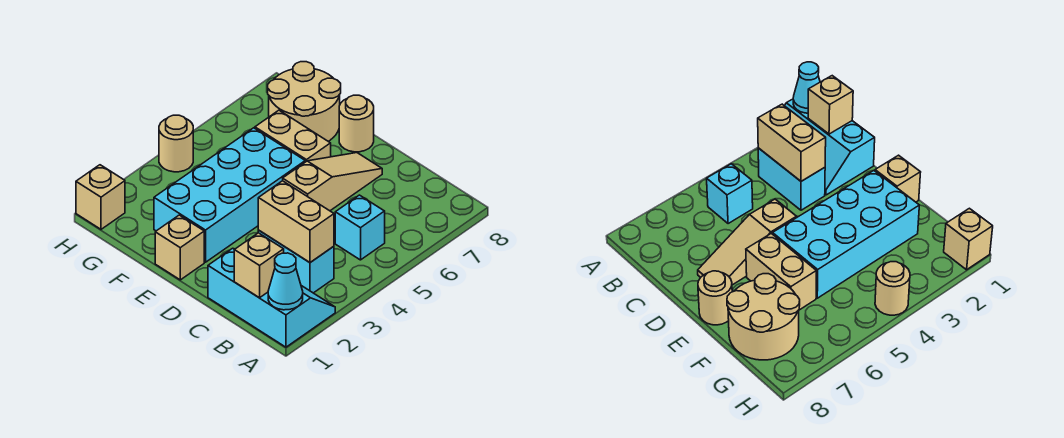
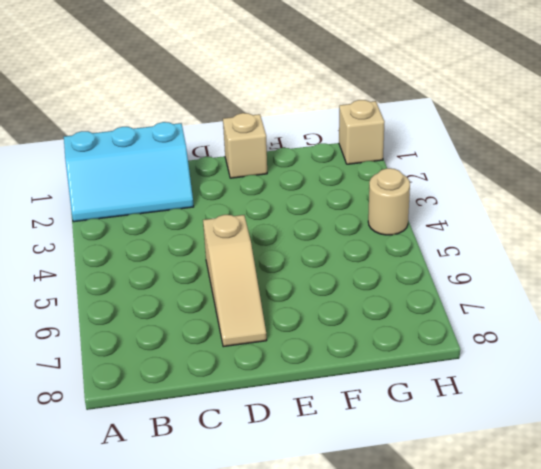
none -> cyan 1x2 brick [258,230,334,293]
none -> cyan 1x1 brick [335,195,385,260]
none -> cyan 2x4 brick [154,128,305,262]

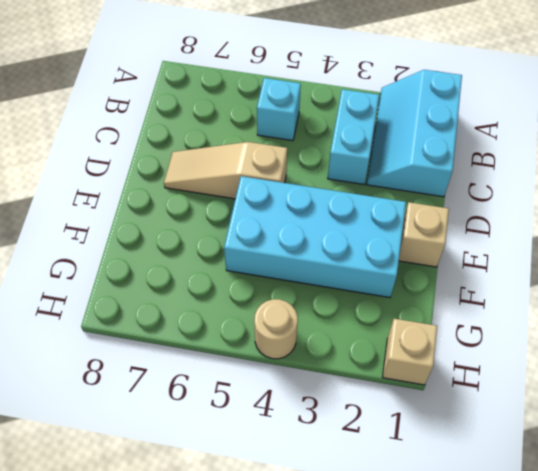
none -> tan 1x2 brick [255,110,331,162]
none -> tan 1x1 round brick [339,95,374,152]
none -> tan 2x2 round brick [268,62,341,141]

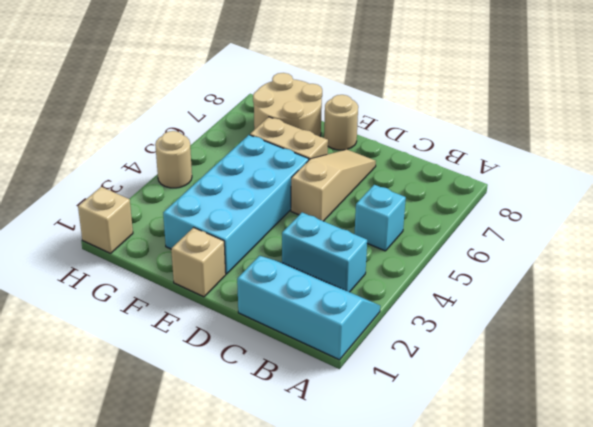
none -> cyan 1x1 cone [268,253,303,310]
none -> tan 1x1 brick [234,233,284,298]
none -> tan 1x2 brick [258,181,334,262]

